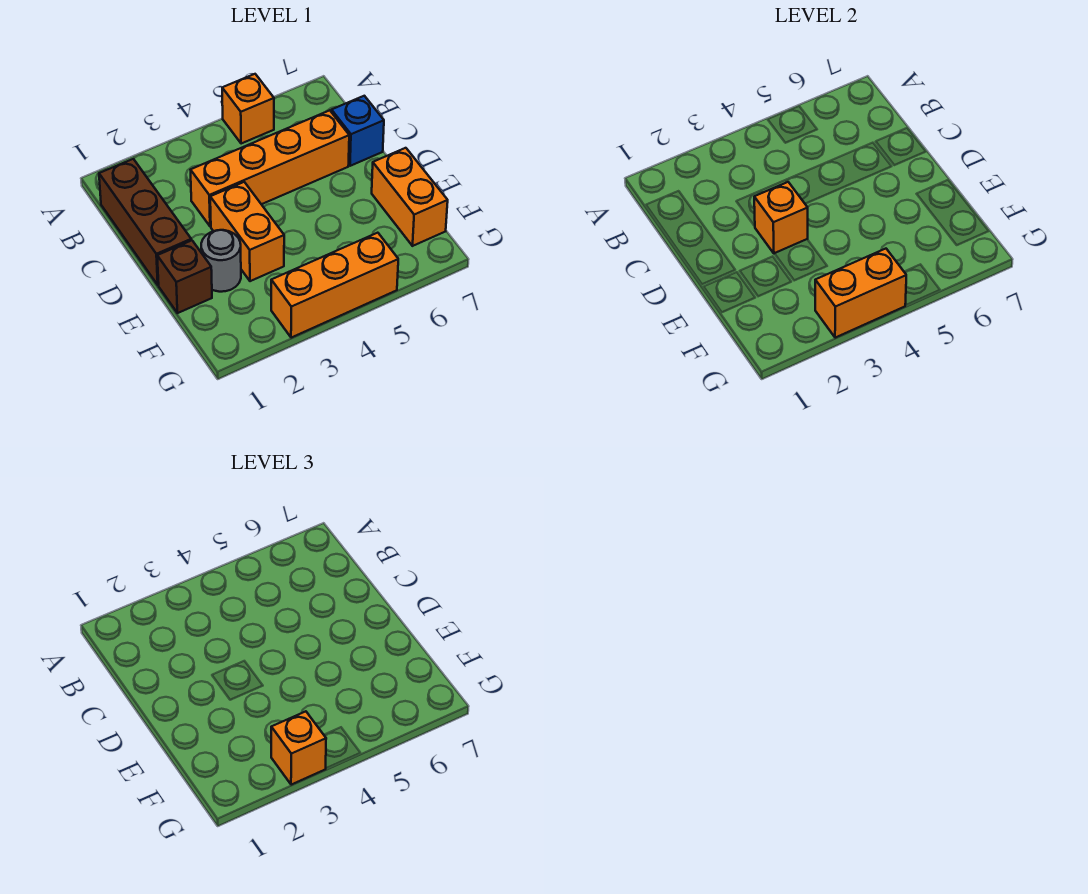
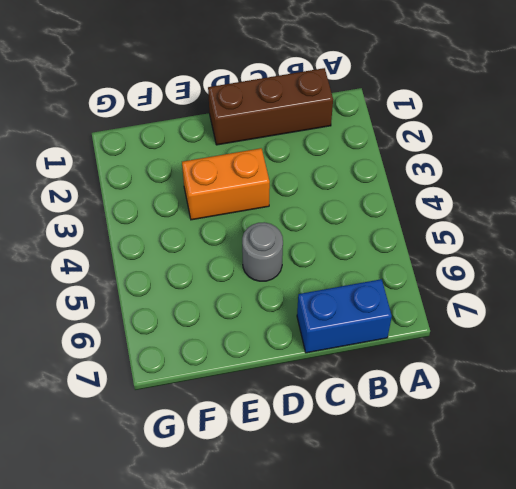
blue 1x2 brick [297,279,392,353] -> blue 1x1 brick [331,96,384,166]
grey 1x1 round brick [242,222,283,281] -> grey 1x1 round brick moved to [201,230,241,292]
none -> orange 1x1 brick [222,74,274,144]
none -> orange 1x4 brick [191,110,349,226]
none -> brown 1x1 brick [157,240,212,313]

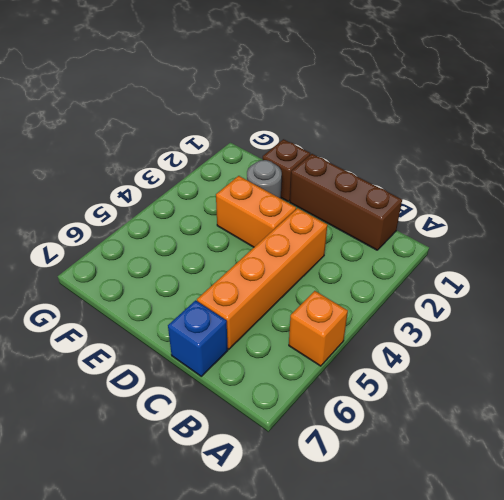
none -> orange 1x2 brick [372,148,448,246]
none -> orange 1x3 brick [271,233,398,338]
none -> orange 1x1 brick [754,182,808,253]

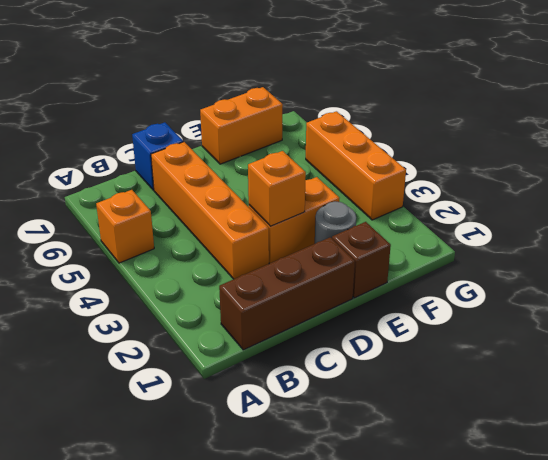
none -> orange 1x2 brick [815,249,906,338]
none -> orange 1x1 brick [271,711,326,785]

